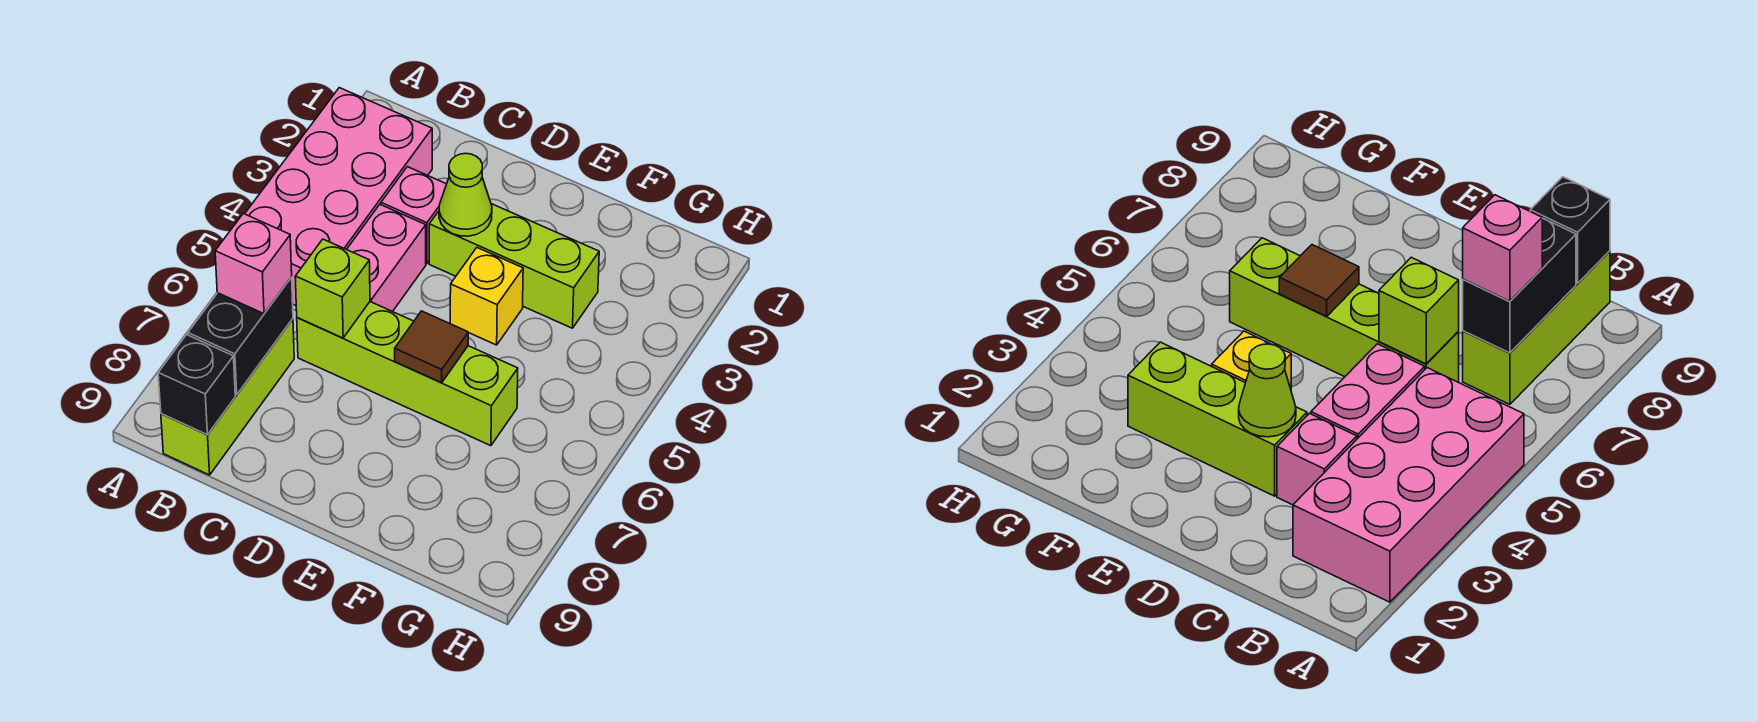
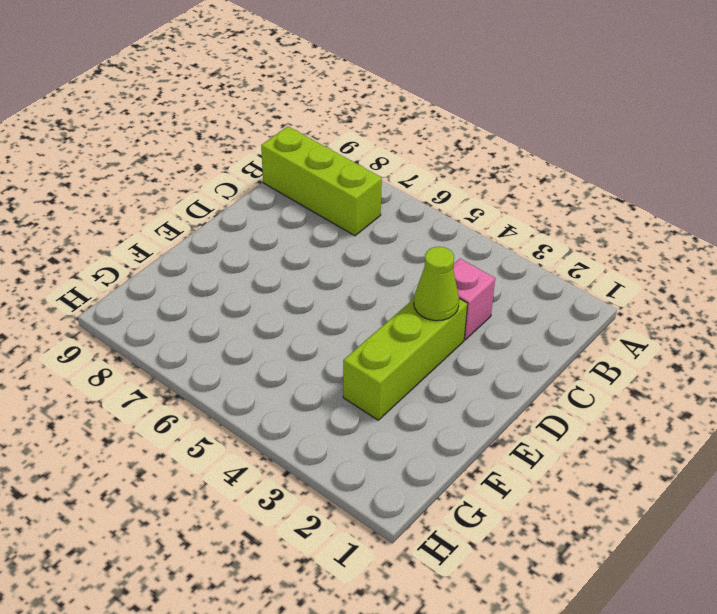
none -> pink 2x4 brick [245,88,432,306]
none -> pink 1x2 brick [347,205,426,312]
none -> lime 1x4 brick [297,302,518,446]

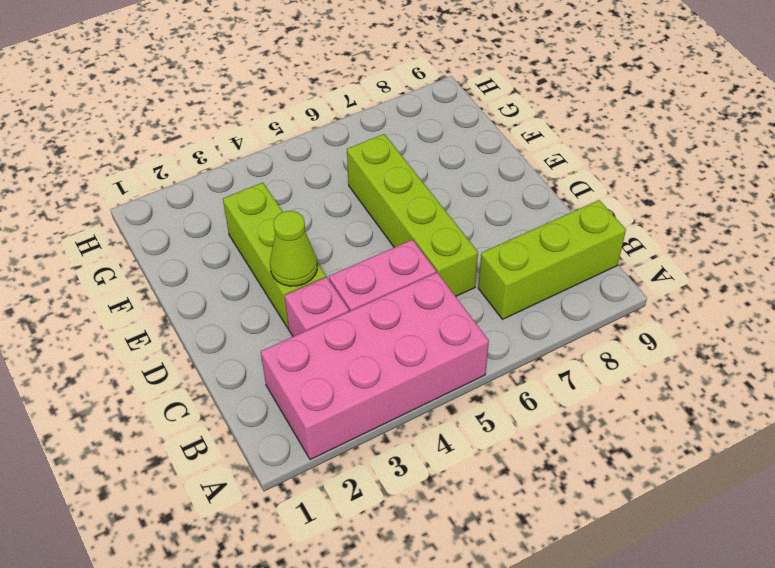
none -> yellow 1x1 brick [450,248,523,345]
none -> black 1x2 brick [188,277,293,395]
none -> black 1x1 brick [158,335,235,435]

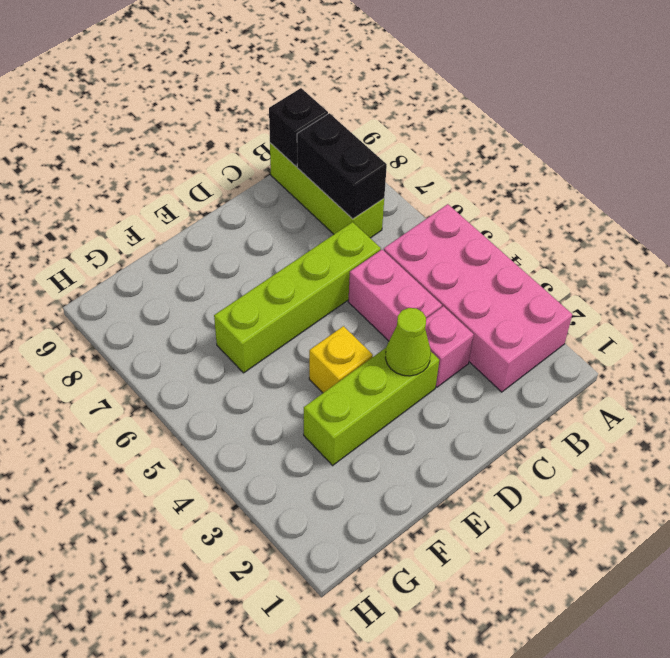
none -> lime 1x1 brick [295,239,370,338]
none -> brown 1x1 tile [395,311,468,383]
none -> pink 1x1 brick [215,214,292,314]

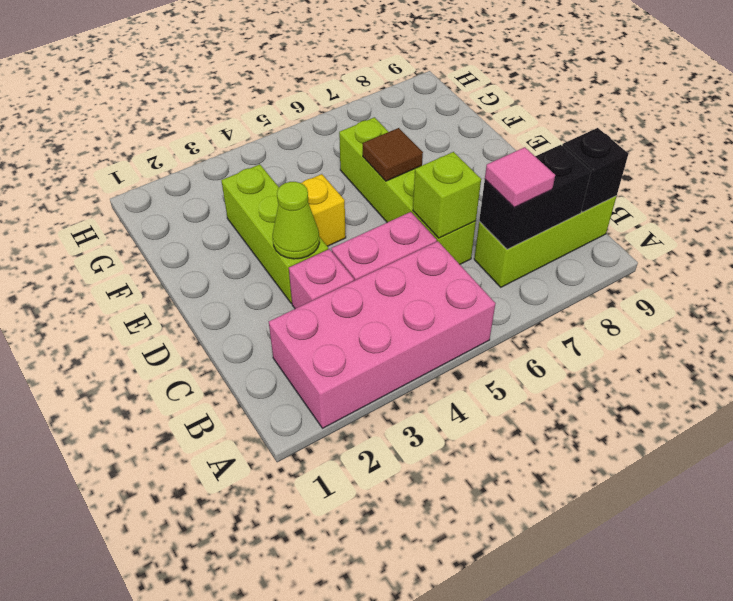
pink 1x1 tile [485,147,555,207] -> pink 1x1 brick [215,214,292,314]

